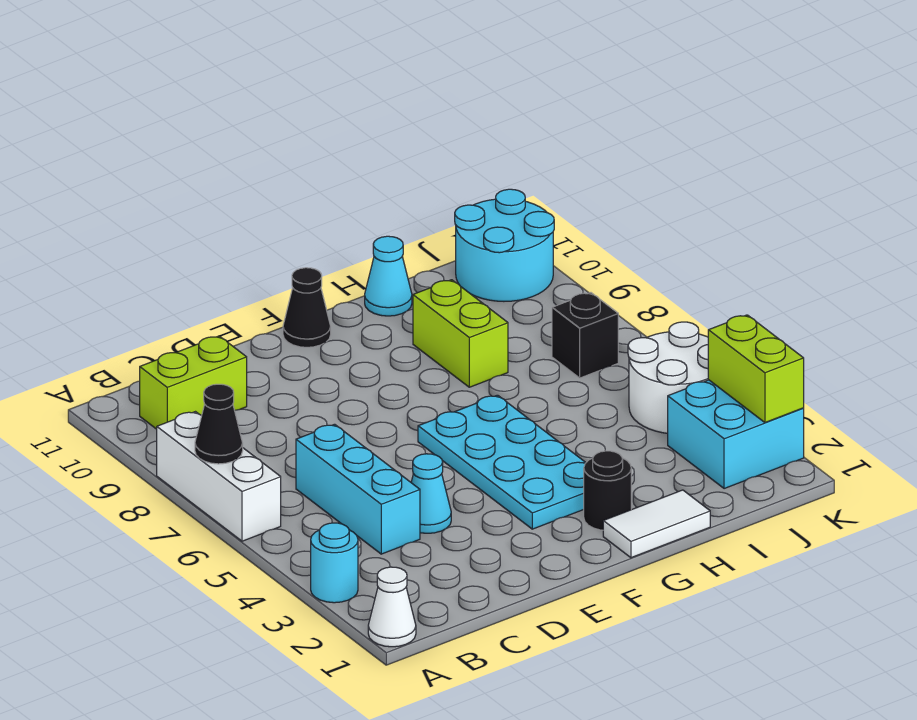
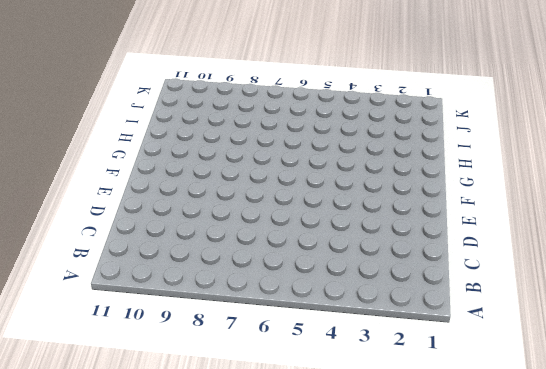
none -> white 1x1 cone [368,567,416,647]
none -> cyan 1x1 round brick [311,523,358,603]
none -> white 1x3 brick [157,412,281,541]

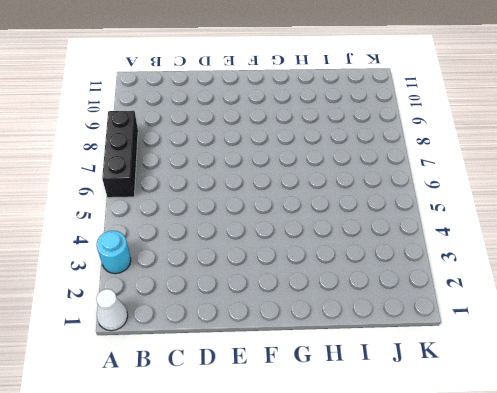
black 1x3 brick [102,111,138,198] -> white 1x3 brick [157,412,281,541]
none -> lime 1x2 brick [140,336,247,429]
none -> cyan 1x3 brick [296,424,420,554]
none -> cyan 1x1 cone [411,454,451,533]

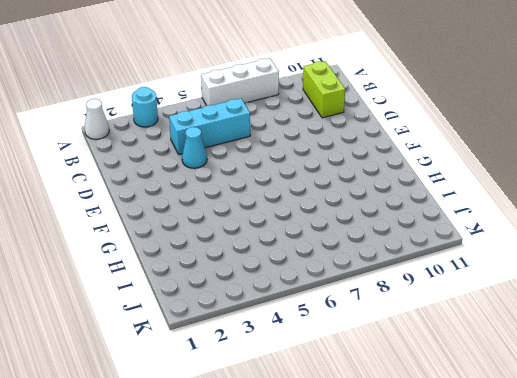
none -> cyan 2x4 plate [418,395,586,529]
none -> black 1x1 cone [283,268,331,347]
none -> white 1x2 tile [603,490,710,558]

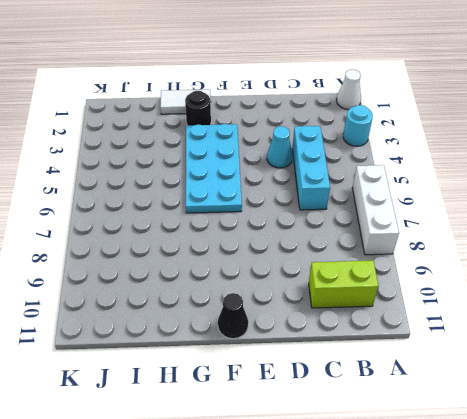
none -> lime 1x2 brick [413,280,508,387]
none -> cyan 1x1 cone [365,236,412,316]
none -> cyan 2x2 brick [668,380,804,489]

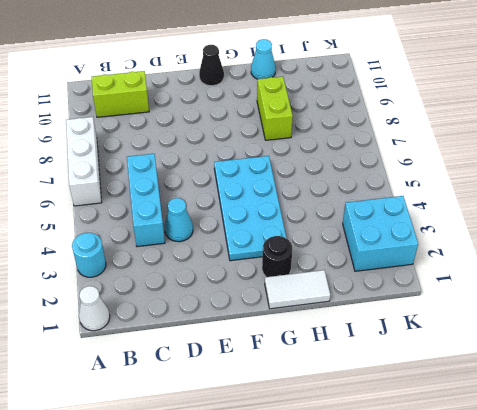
none -> white 2x2 round brick [628,322,708,433]
none -> black 1x1 brick [552,293,618,378]
none -> cyan 2x2 round brick [455,189,554,301]

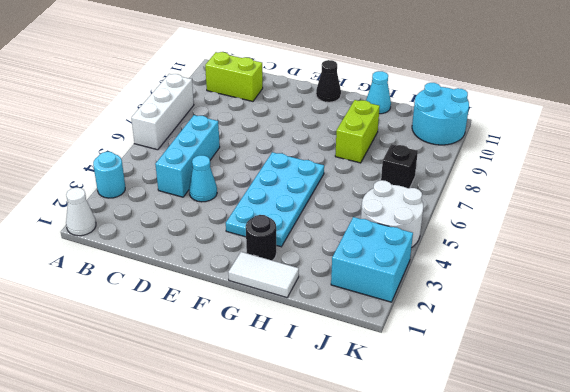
none -> black 1x1 cone [195,384,243,464]
none -> lime 1x2 brick [708,315,804,422]

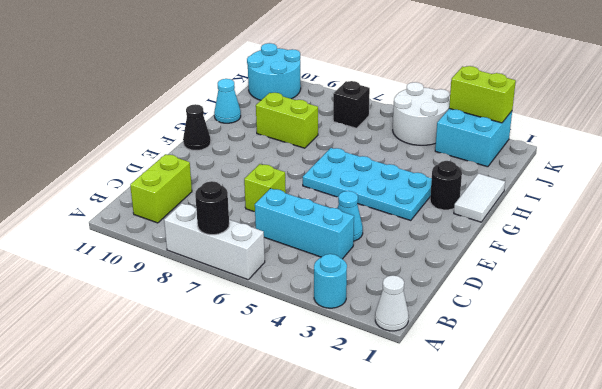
black 1x1 round brick [195,181,229,235] -> black 1x1 cone [195,384,243,464]
lime 1x1 brick [244,164,286,212] -> none

